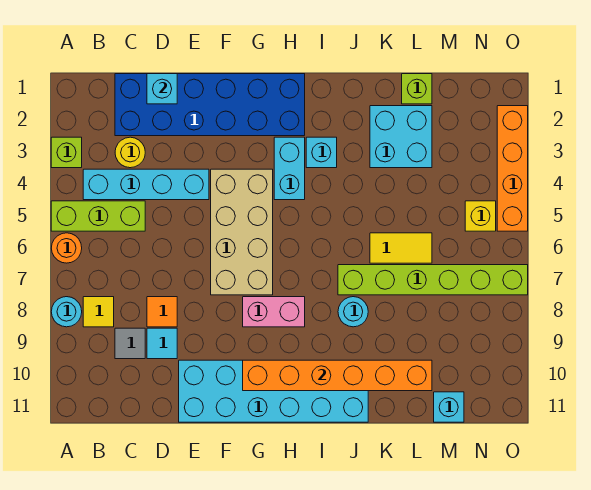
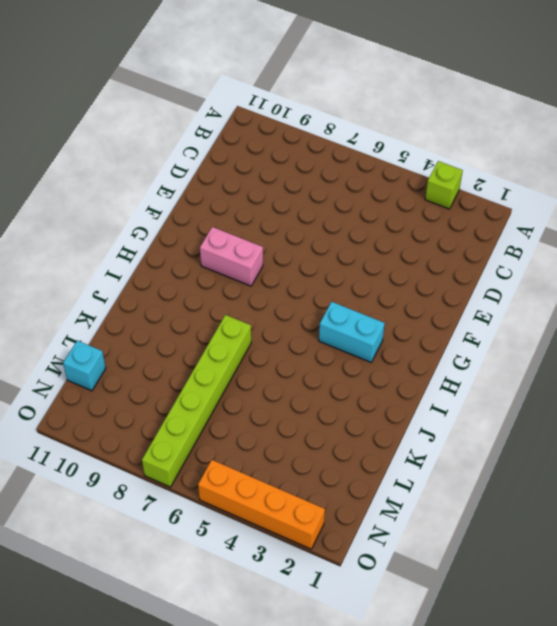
pink 1x2 brick [200,227,263,286] -> pink 1x2 brick turned to [243,297,305,327]
none -> lime 1x3 brick [51,201,145,231]
none -> orange 1x1 round brick [51,233,82,263]
none -> cyan 1x1 round brick [51,297,82,327]

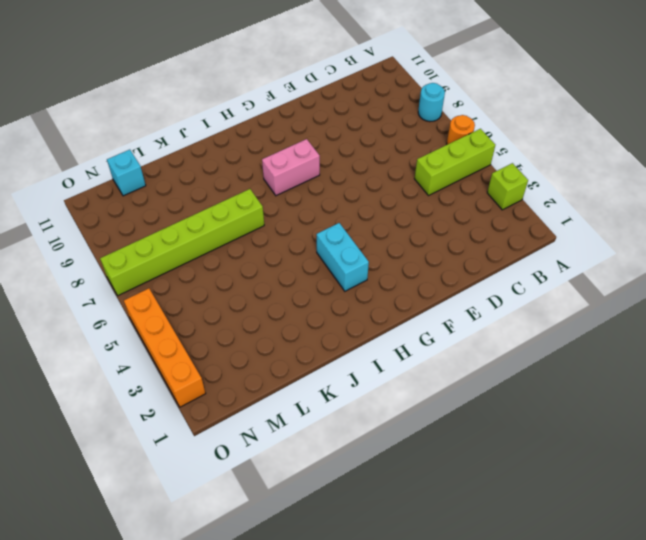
none -> cyan 1x4 brick [83,169,209,200]
none -> yellow 1x1 tile [83,297,114,327]
none -> blue 2x6 brick [115,74,305,136]

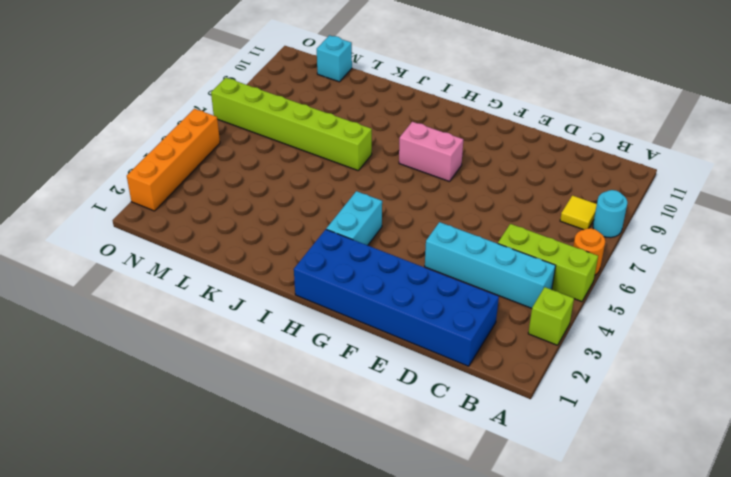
none -> yellow 1x1 round brick [115,137,145,168]
none -> grey 1x1 tile [115,328,145,359]
none -> orange 1x1 tile [147,297,177,327]

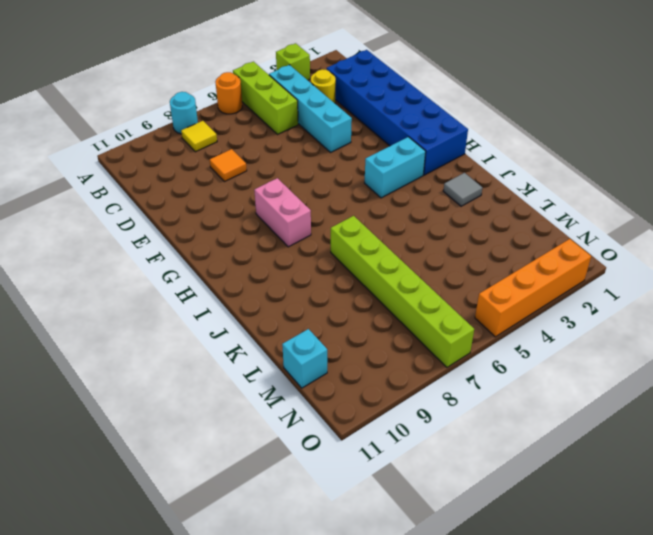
grey 1x1 tile [443,173,482,206] -> grey 1x1 tile moved to [115,328,145,359]
none -> cyan 1x1 tile [147,328,177,359]
none -> cyan 2x6 brick [179,360,368,422]
none -> tan 2x4 brick [211,169,273,295]

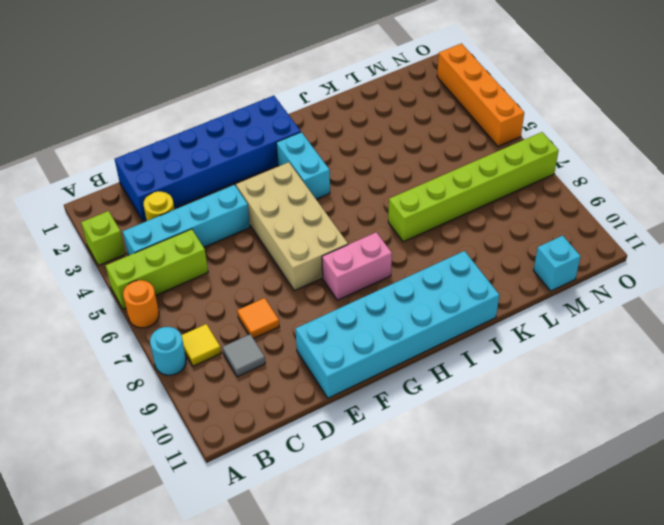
none -> cyan 1x1 tile [147,328,177,359]
none -> cyan 1x1 brick [306,137,337,168]
none -> cyan 1x1 round brick [338,297,368,327]

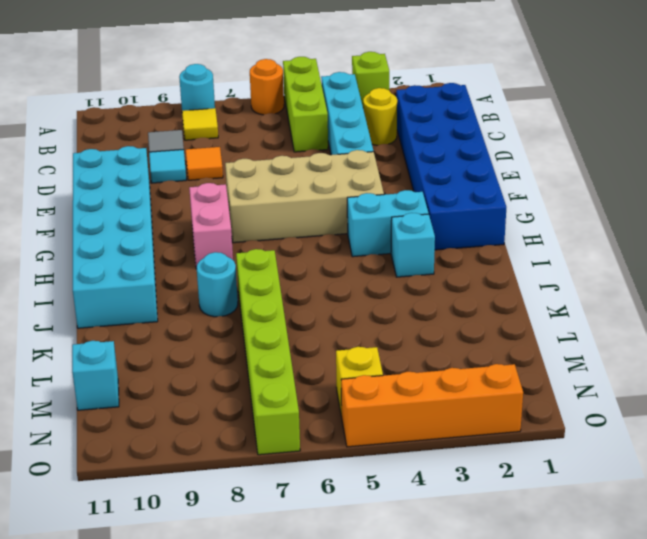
none -> cyan 2x2 brick [370,106,432,168]
none -> yellow 1x2 tile [370,233,432,263]
none -> lime 1x1 brick [402,74,432,104]

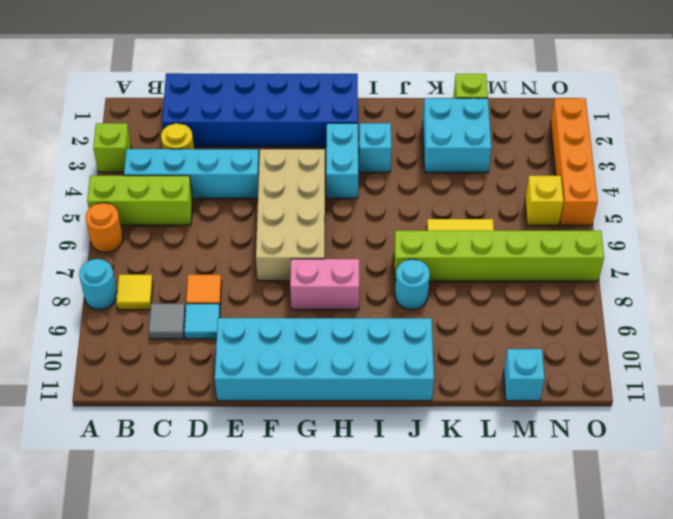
none -> cyan 1x1 brick [147,74,177,104]
none -> orange 1x6 brick [243,360,432,391]

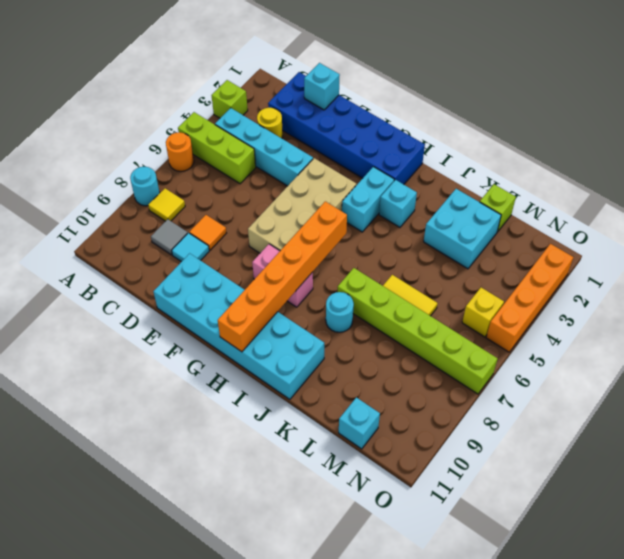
orange 1x6 brick [218,201,347,352] -> orange 1x6 brick turned to [243,360,432,391]

